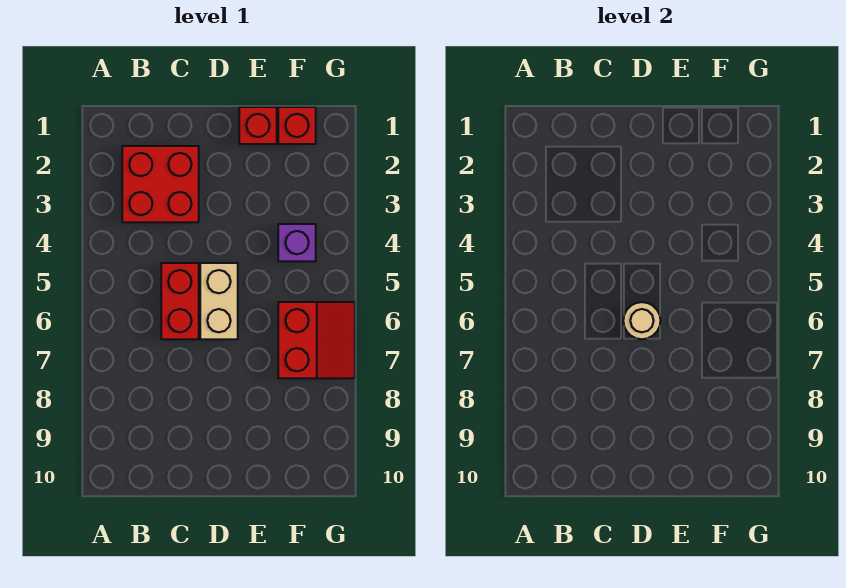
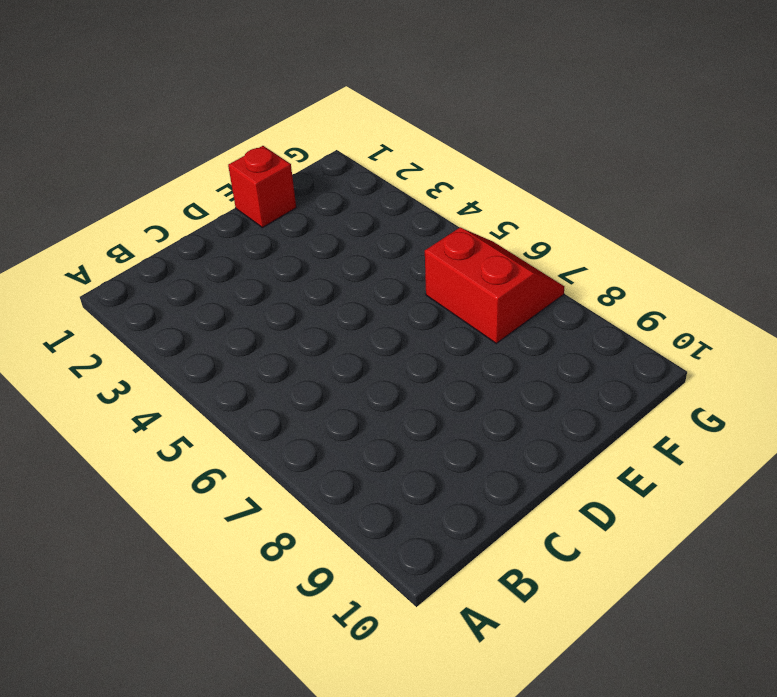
none -> red 2x2 brick [122,146,199,222]
none -> red 1x2 brick [161,263,199,339]

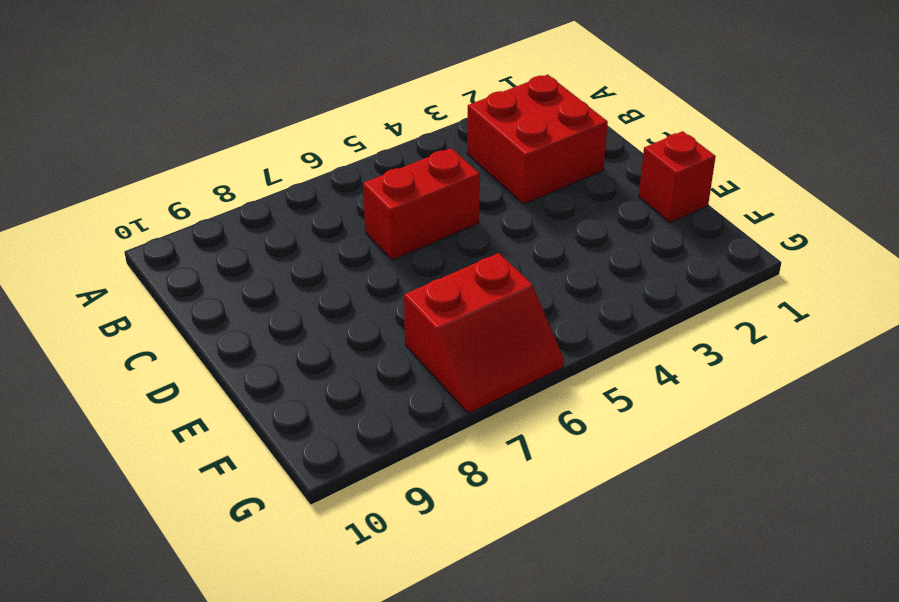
none -> tan 1x2 brick [200,263,238,339]
none -> red 1x1 brick [278,107,316,144]

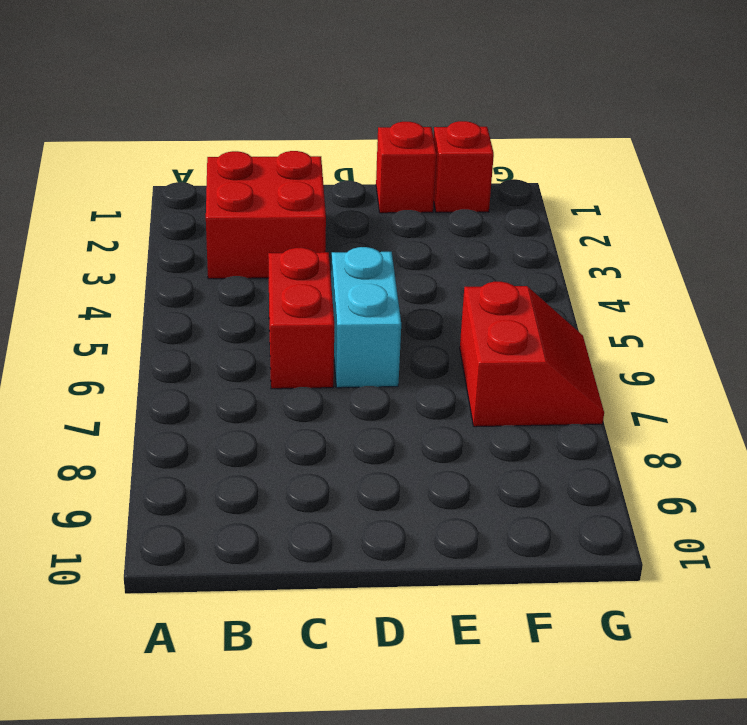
cyan 1x2 brick [331,247,401,388] -> tan 1x2 brick [200,263,238,339]
none -> purple 1x1 brick [278,224,316,261]
none -> tan 1x1 round brick [623,302,661,339]

